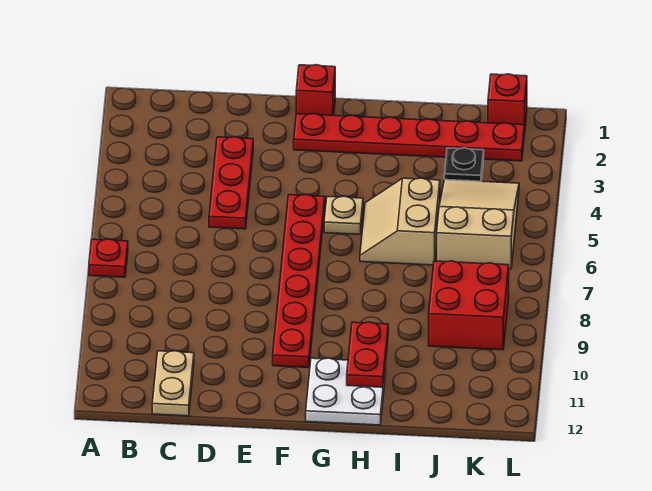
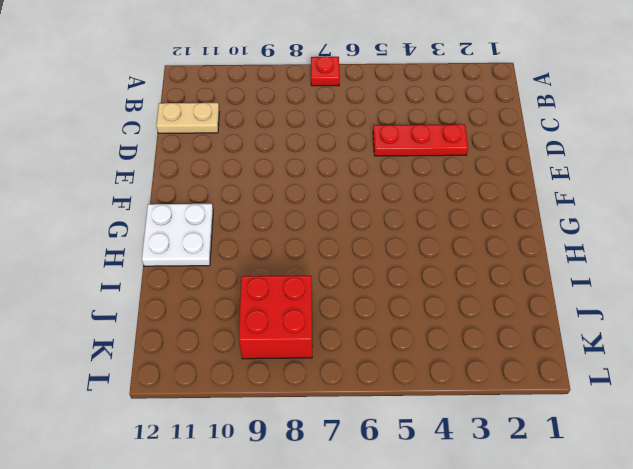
none -> red 1x1 brick [296,65,335,115]
none -> red 1x6 plate [294,114,524,161]
none -> red 1x6 plate [273,194,325,368]

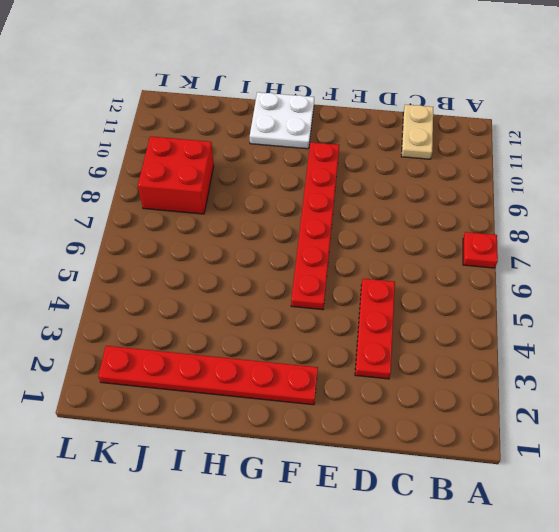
none -> red 1x1 brick [296,65,335,115]
none -> tan 1x1 plate [324,196,363,234]
none -> tan 2x2 slope [360,178,440,265]

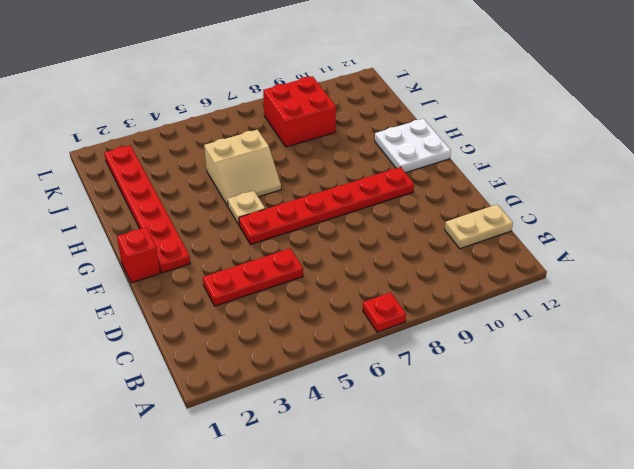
none -> black 1x1 plate [444,148,484,181]
none -> tan 2x3 slope [437,180,519,269]
none -> red 1x1 brick [488,74,527,134]

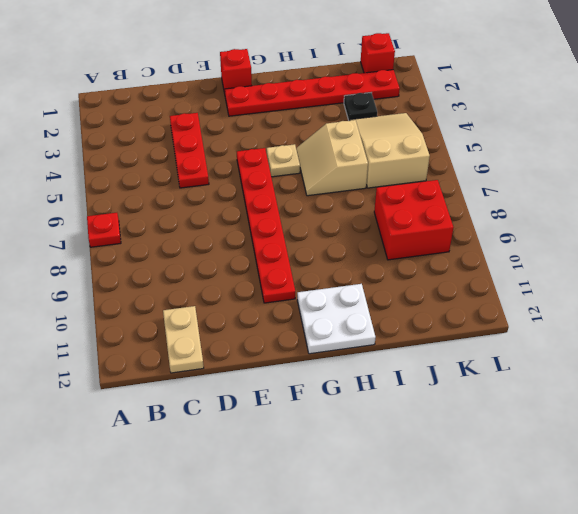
none -> red 1x2 plate [347,322,388,387]

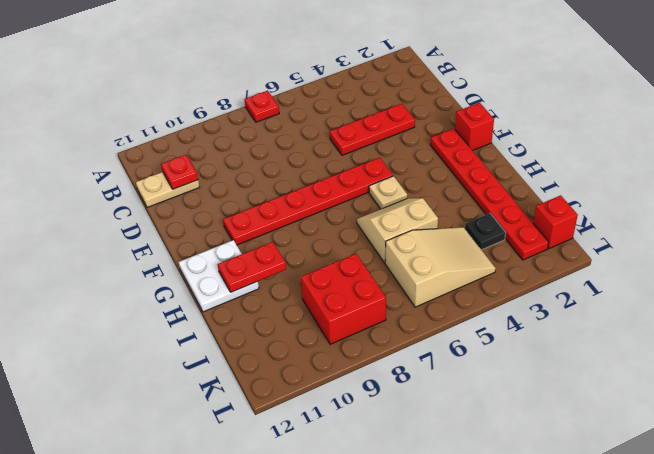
red 1x1 plate [161,155,198,189] -> none

